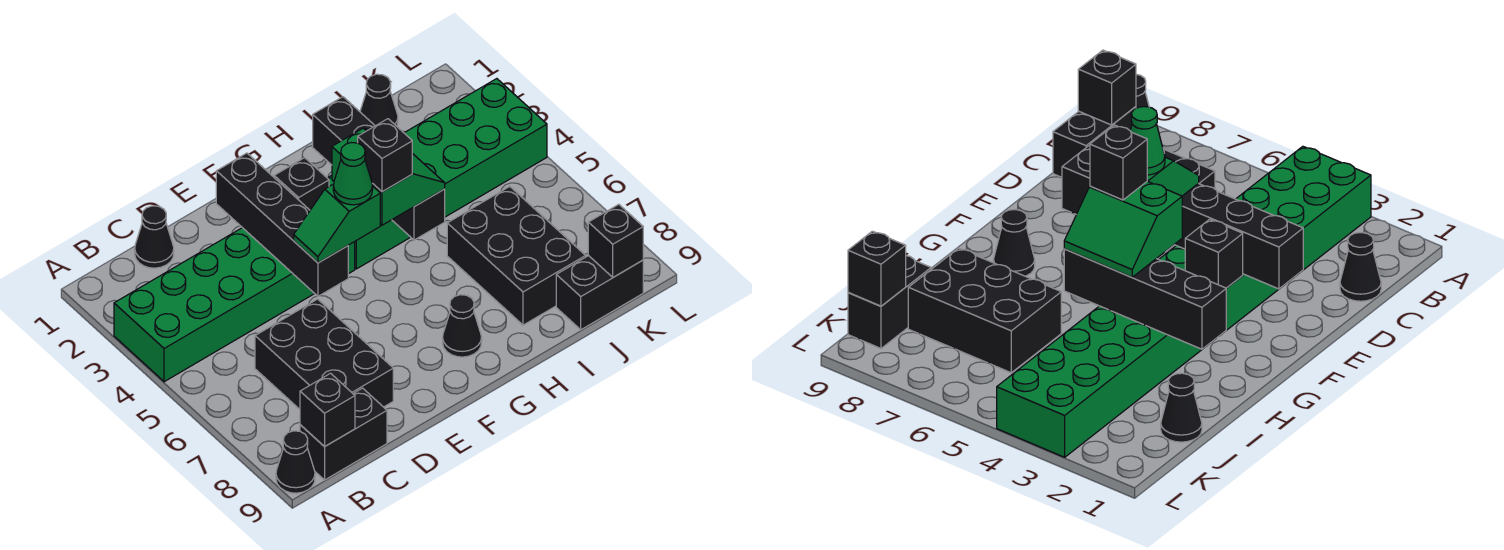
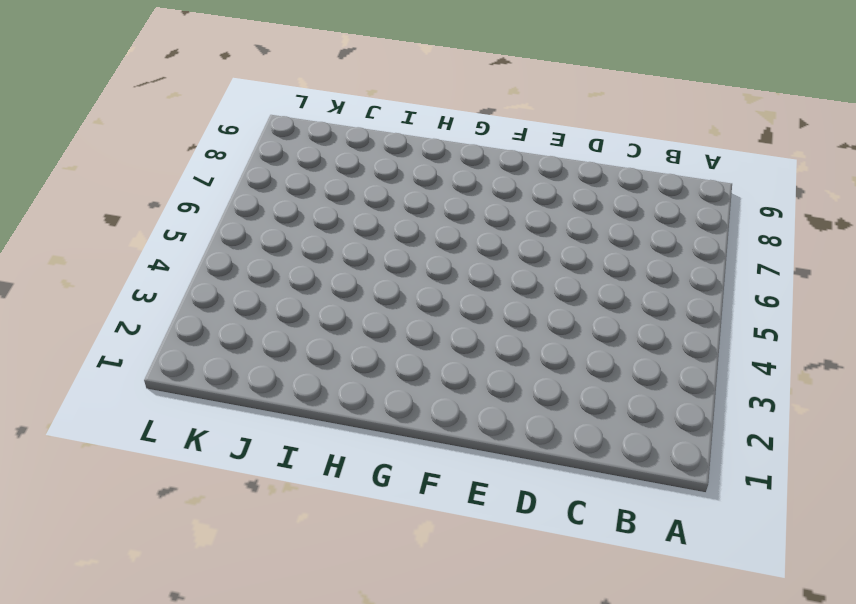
none -> green 2x6 brick [114,228,355,382]
none -> black 1x1 cone [276,431,315,493]
none -> black 1x2 brick [300,388,387,480]

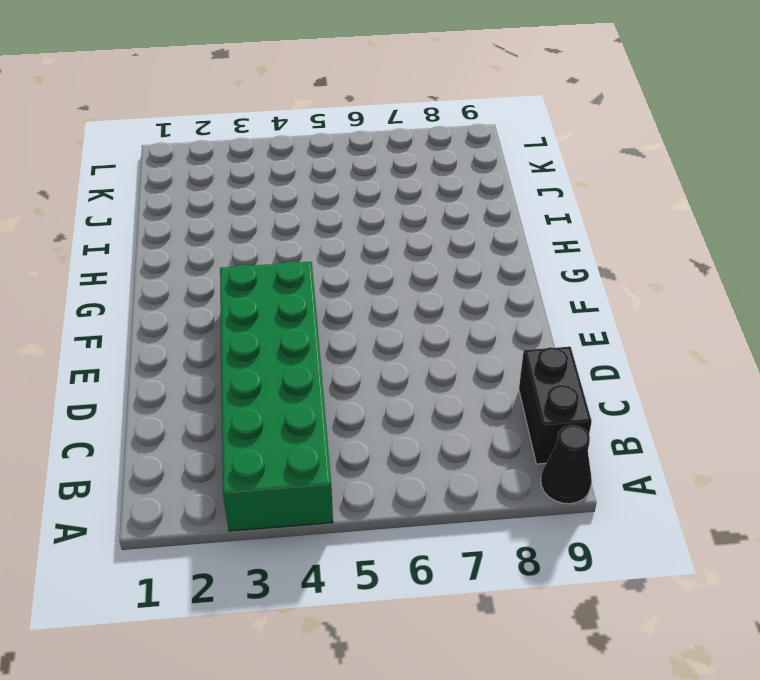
none -> black 1x1 cone [135,206,174,268]
none -> black 2x3 brick [255,299,393,409]
none -> green 2x6 brick [328,79,547,269]

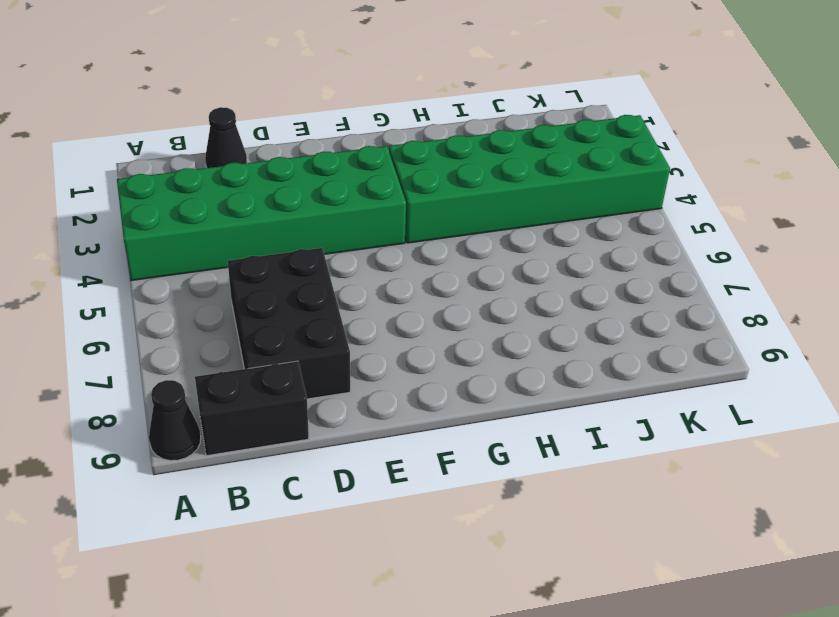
none -> black 1x1 cone [443,295,482,357]
none -> black 2x3 brick [447,186,586,325]
none -> black 1x1 cone [360,74,398,126]

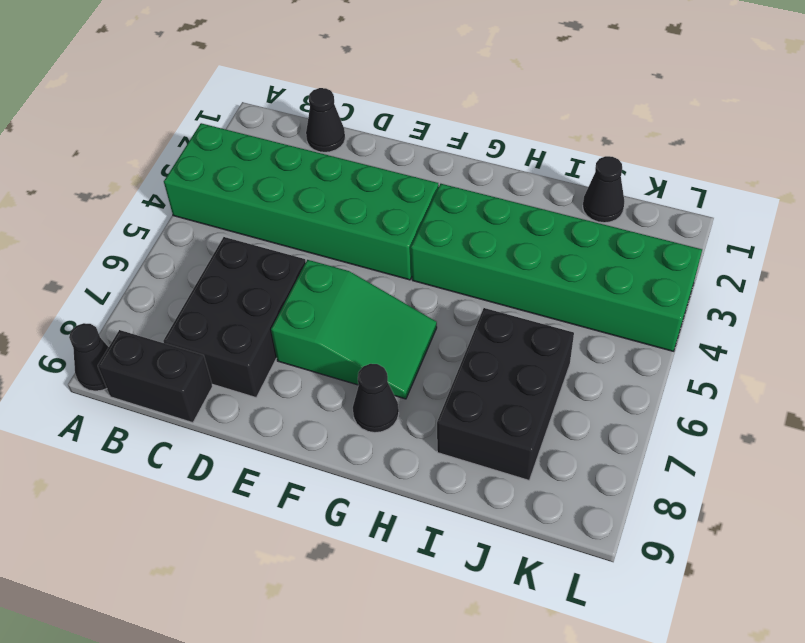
green 2x3 slope [271,260,437,399] -> none
none -> black 1x2 brick [556,256,643,330]
none -> black 1x1 brick [300,373,355,447]
none -> black 1x4 brick [216,153,348,296]

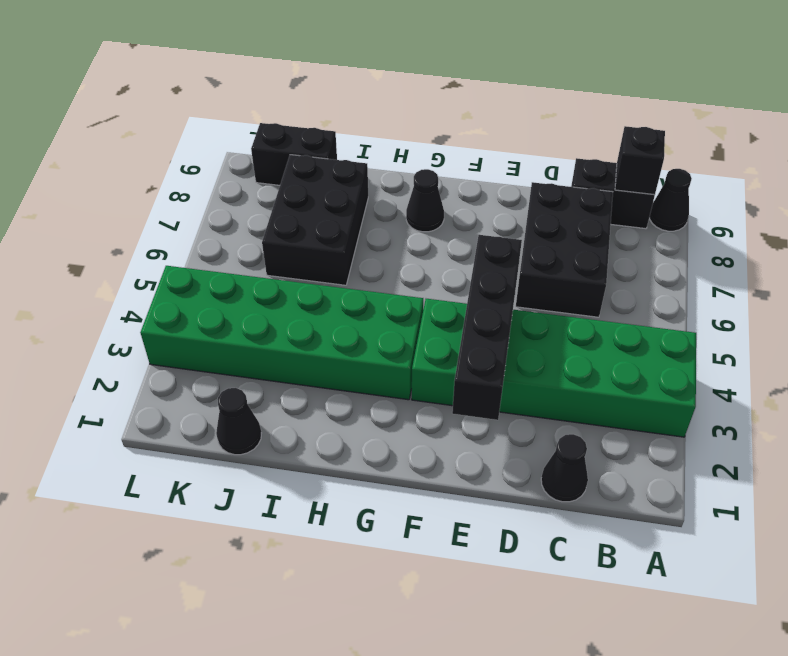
none -> black 1x1 brick [274,158,329,210]
none -> black 1x4 brick [313,97,445,240]
none -> black 1x1 brick [588,204,643,277]

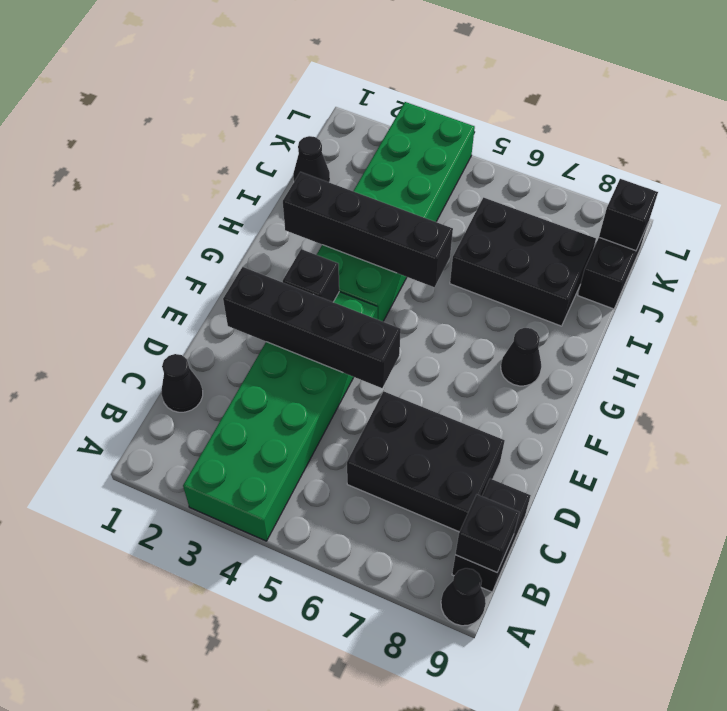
none -> green 1x2 slope [294,184,380,263]
none -> green 2x2 slope [332,128,445,225]
none -> green 1x1 cone [333,143,373,205]

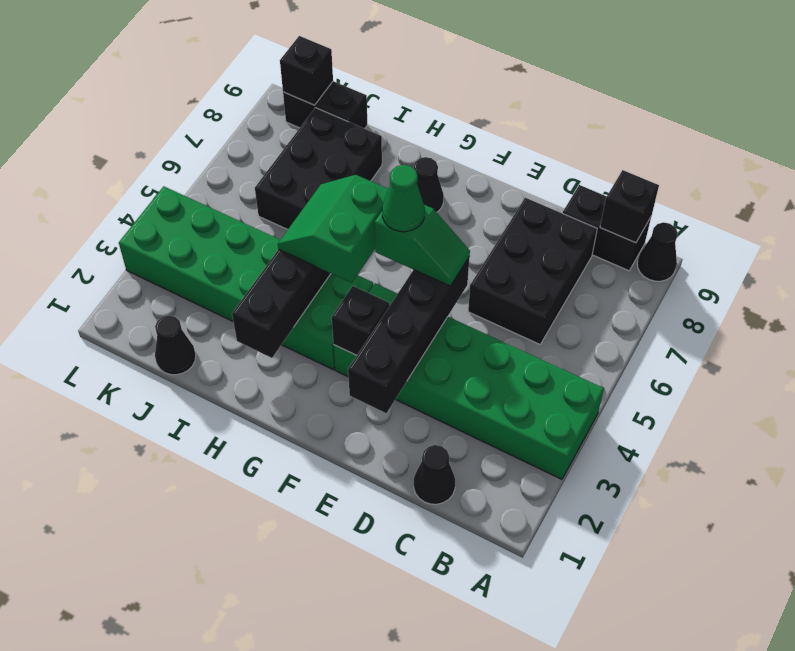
none -> black 1x1 brick [358,119,412,192]

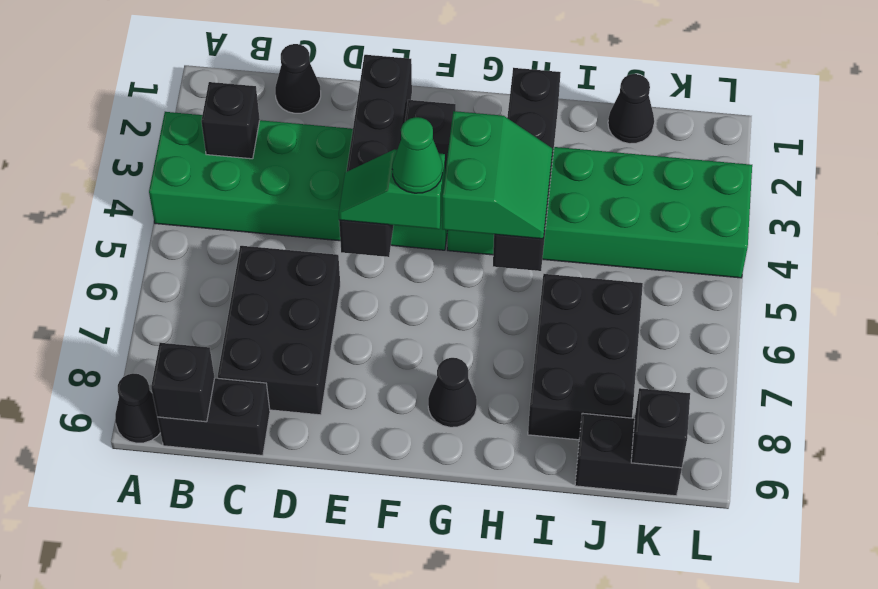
black 1x1 brick [201,82,260,159] -> black 1x1 brick moved to [358,119,412,192]

